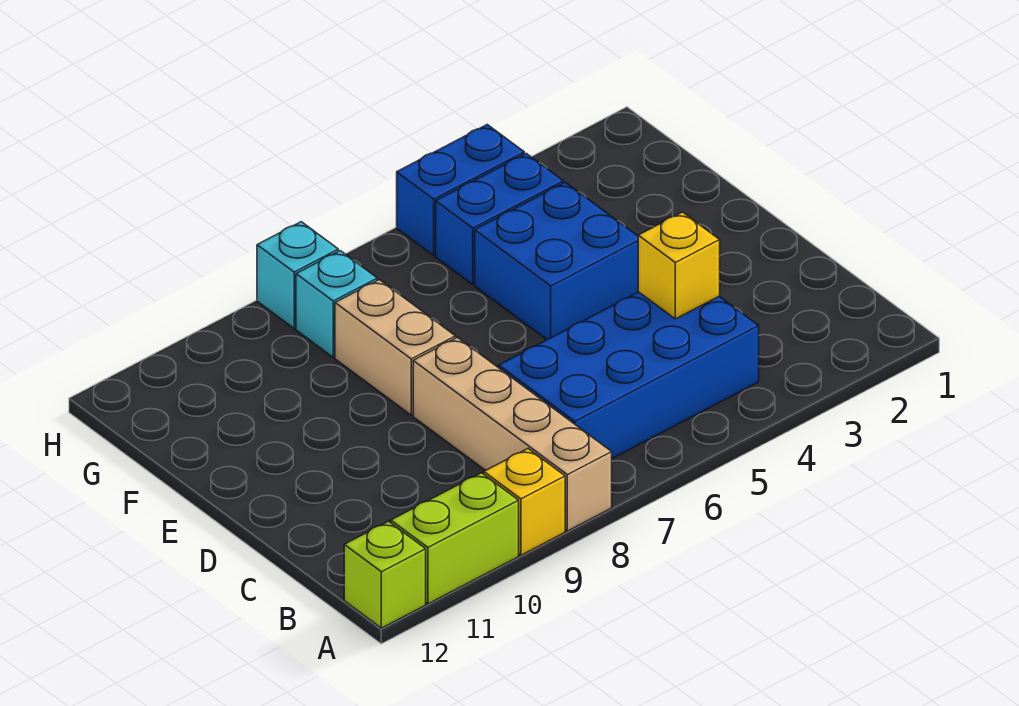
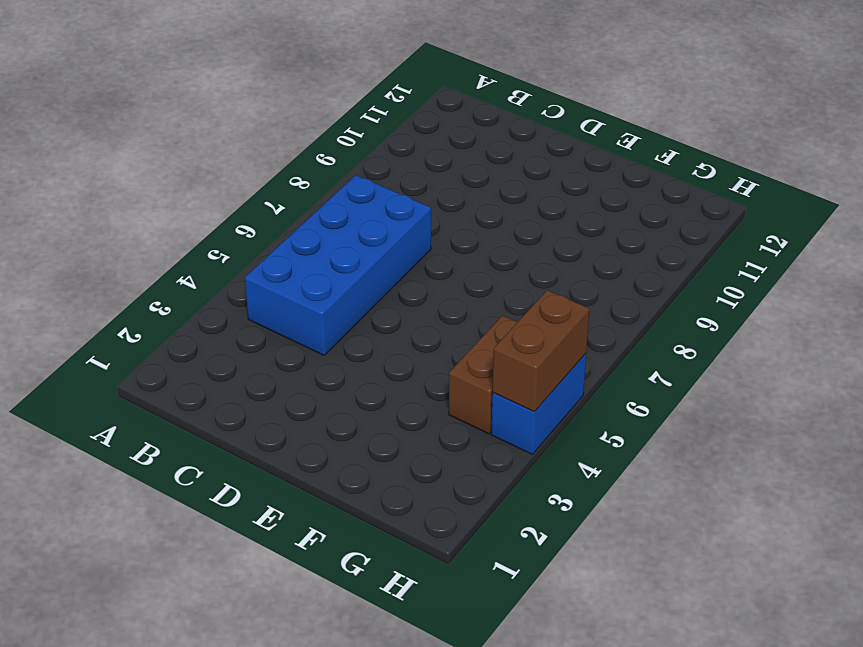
brown 1x2 brick [449,316,517,434] -> blue 1x2 brick [436,153,563,284]
brown 1x2 brick [493,290,589,412] -> none
none -> tan 1x4 brick [413,337,612,531]
none -> yellow 1x1 brick [484,449,565,555]
none -> lime 1x2 brick [391,473,519,604]

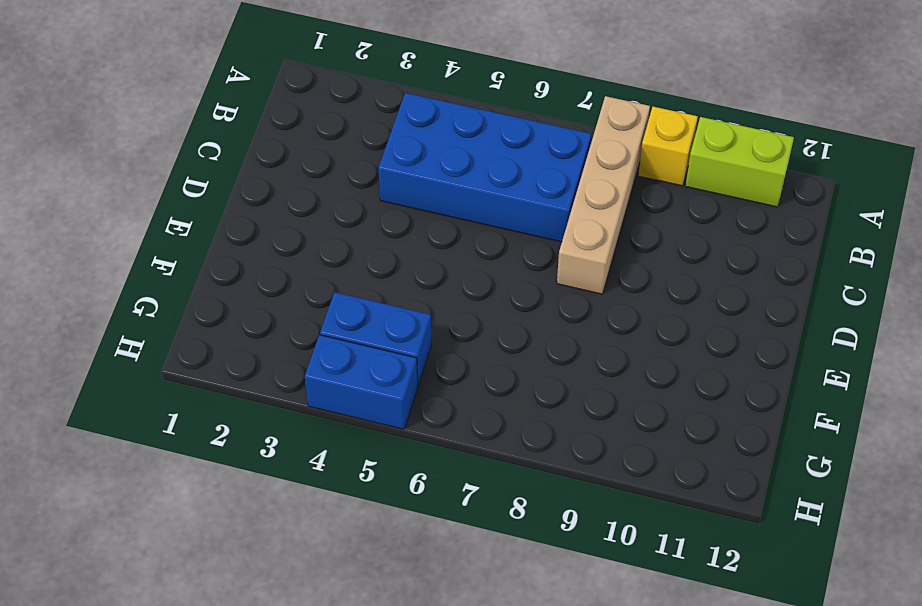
none -> lime 1x1 brick [344,521,426,628]
none -> blue 2x2 brick [475,182,638,340]
none -> tan 1x2 brick [335,280,456,415]

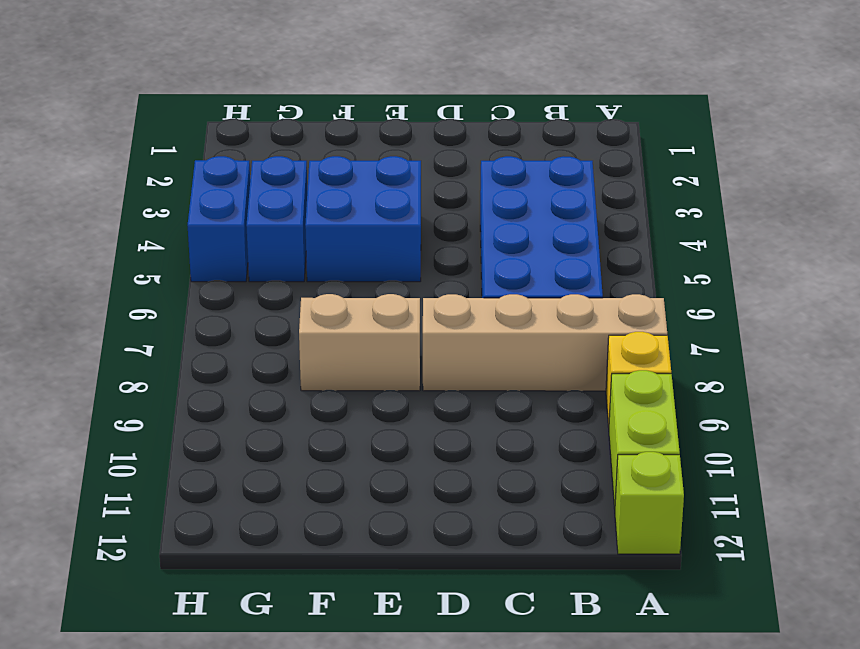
none -> cyan 1x1 brick [296,251,377,357]
none -> cyan 1x1 brick [257,222,338,328]
none -> yellow 1x1 brick [638,212,720,319]

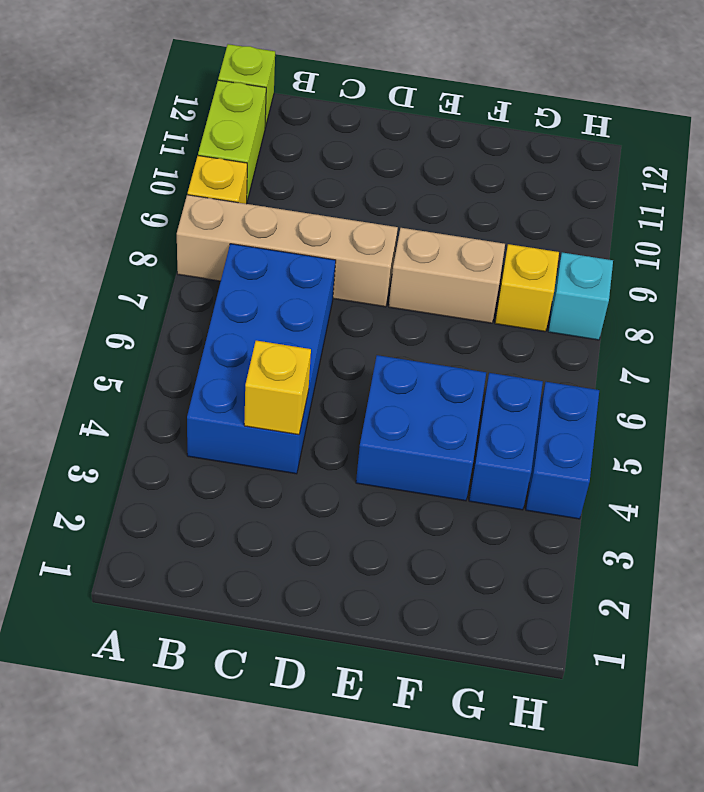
yellow 1x1 brick [495,244,559,332] -> cyan 1x1 brick [296,251,377,357]

